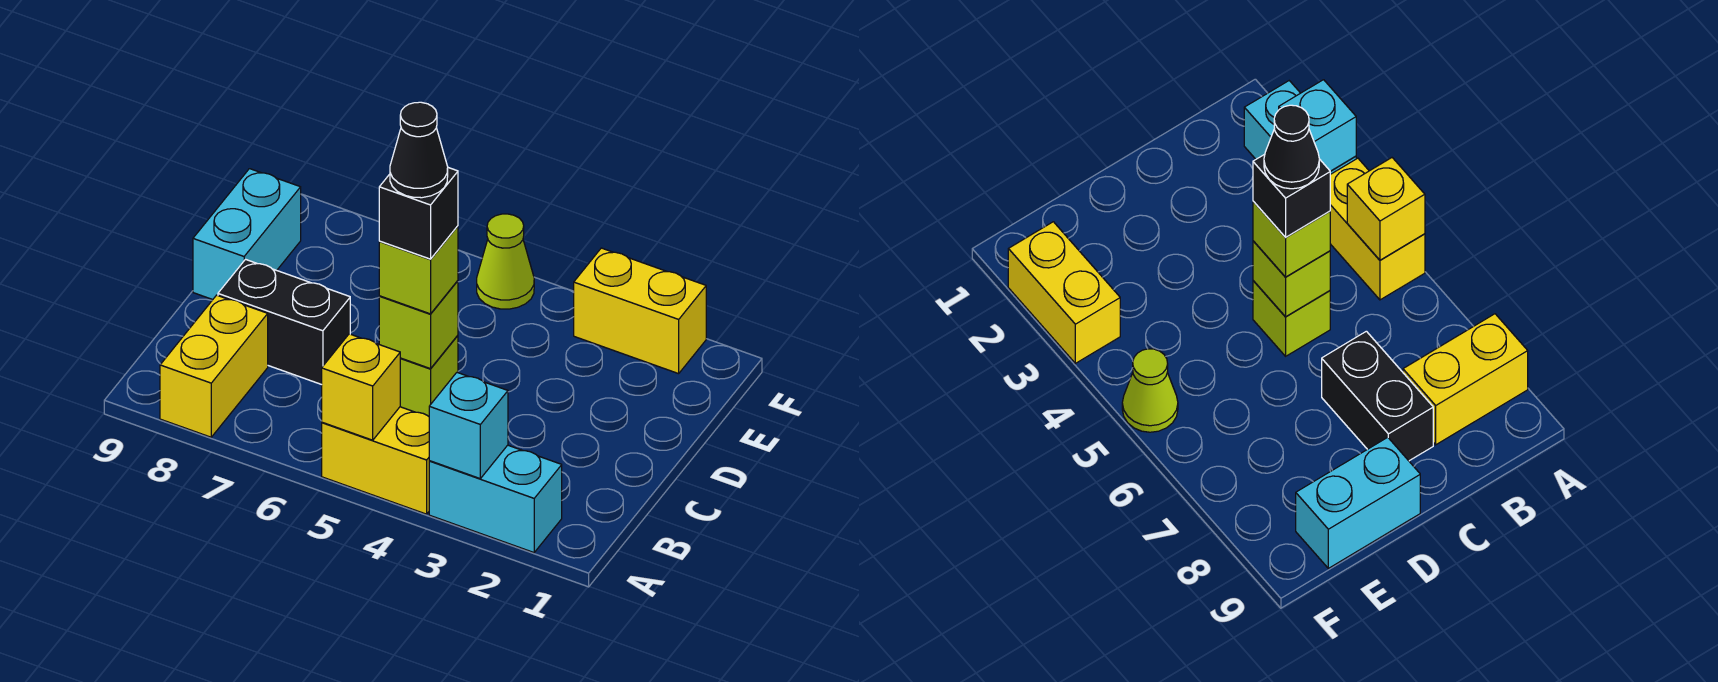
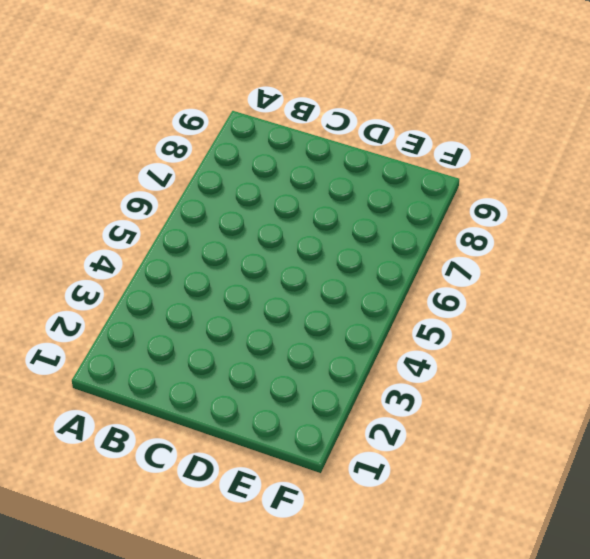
none -> cyan 1x2 brick [429,445,562,552]
none -> yellow 1x2 brick [322,407,429,514]
none -> yellow 1x2 brick [160,295,268,437]

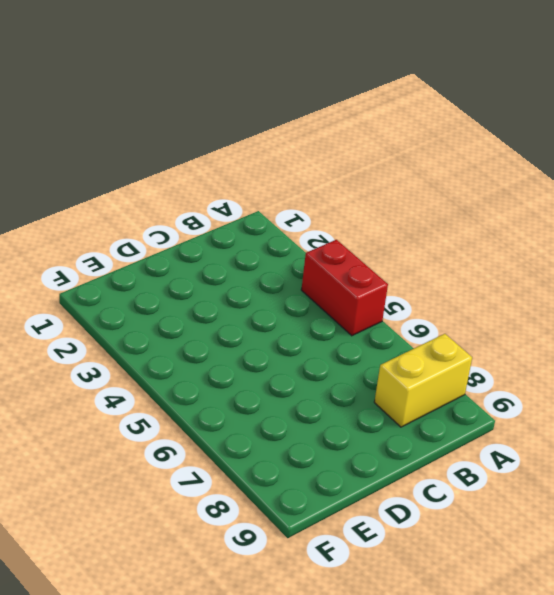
red 1x2 brick [301,240,388,336] -> yellow 1x2 brick [322,407,429,514]
none -> cyan 1x2 brick [429,445,562,552]
none -> lime 1x1 brick [400,335,458,416]
none -> black 1x2 brick [218,259,350,385]

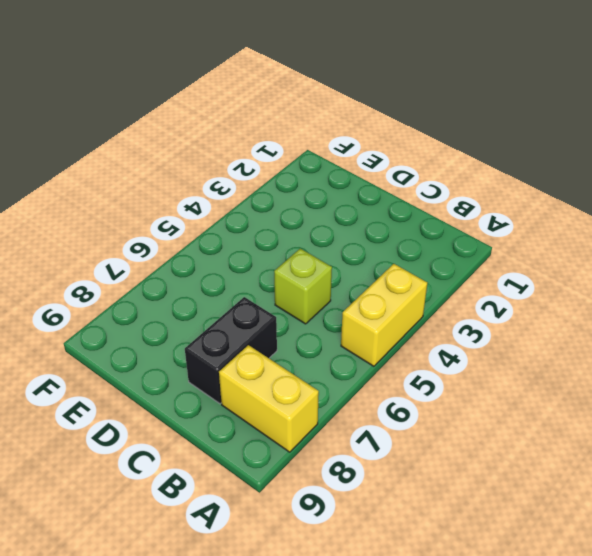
none -> cyan 1x2 brick [429,445,562,552]
none -> cyan 1x2 brick [193,169,301,300]
none -> yellow 1x2 brick [574,248,706,374]

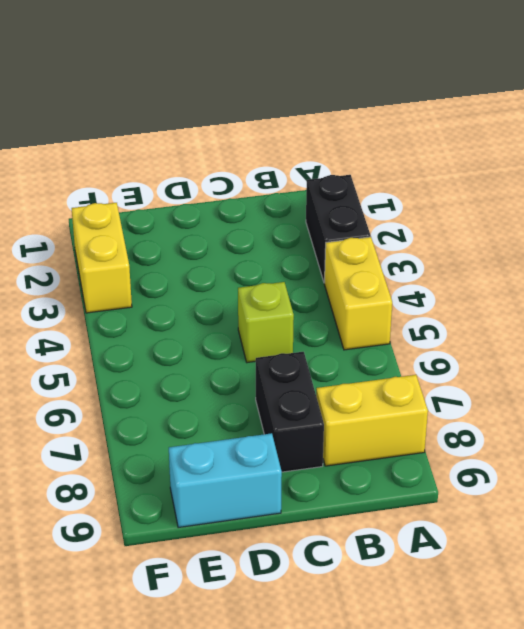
black 1x2 brick [306,175,371,283] -> cyan 1x2 brick [429,445,562,552]
none -> lime 1x1 cone [477,214,534,309]
none -> cyan 1x1 brick [429,373,508,478]
none -> yellow 1x1 brick [322,334,400,440]

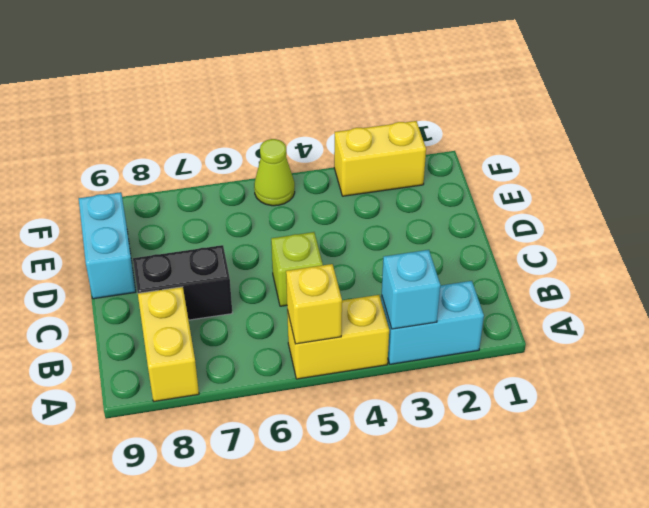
none -> lime 1x1 brick [379,281,458,369]
none -> lime 1x1 brick [379,226,458,314]
none -> black 1x1 brick [379,168,458,259]

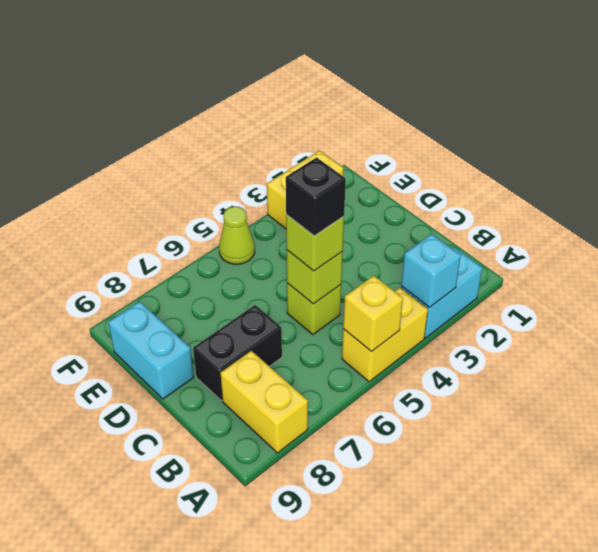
none -> black 1x1 cone [390,102,448,198]

